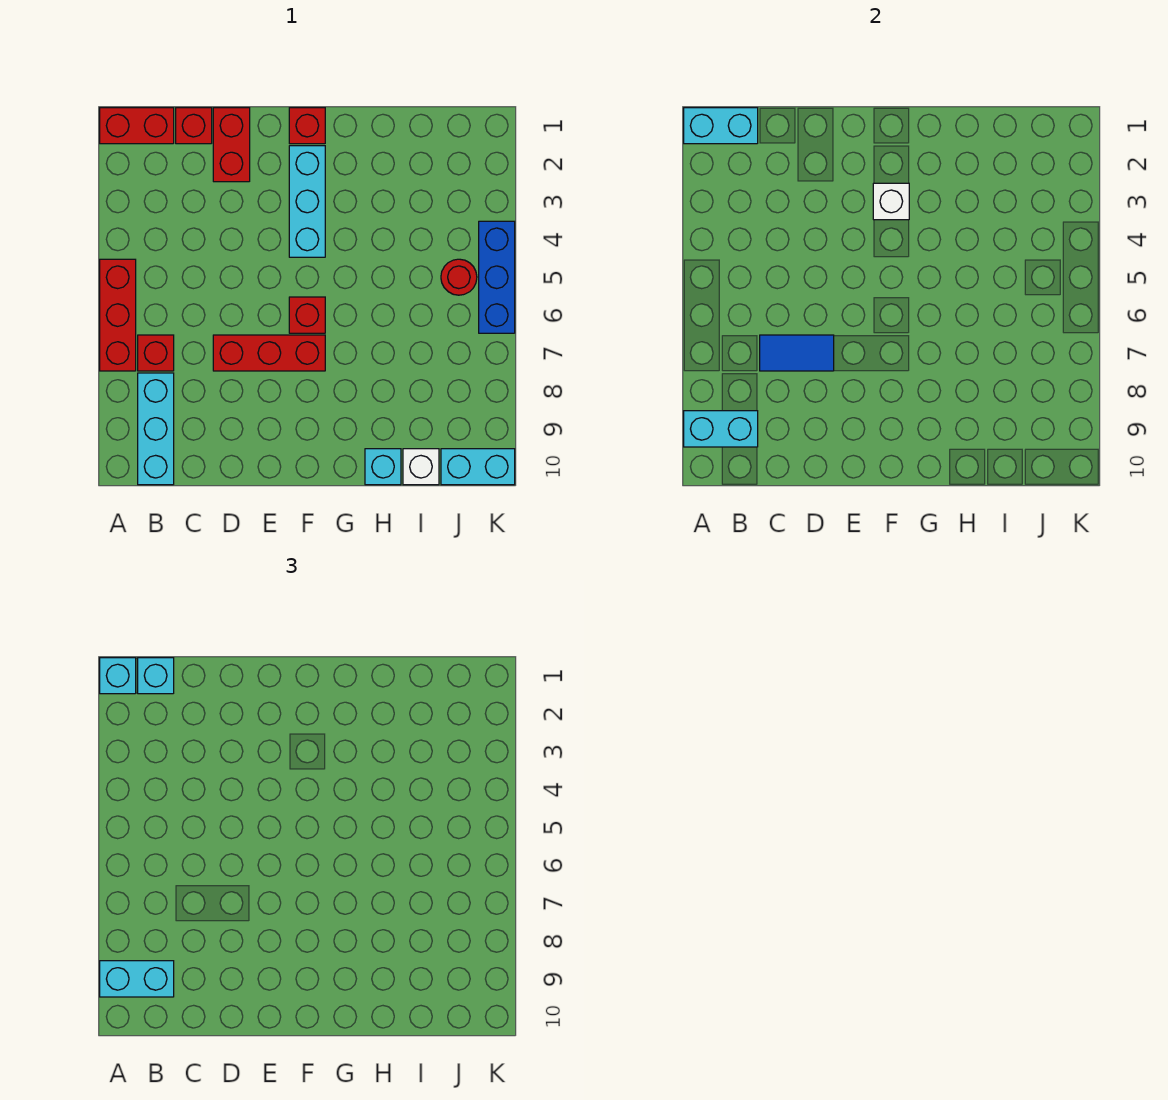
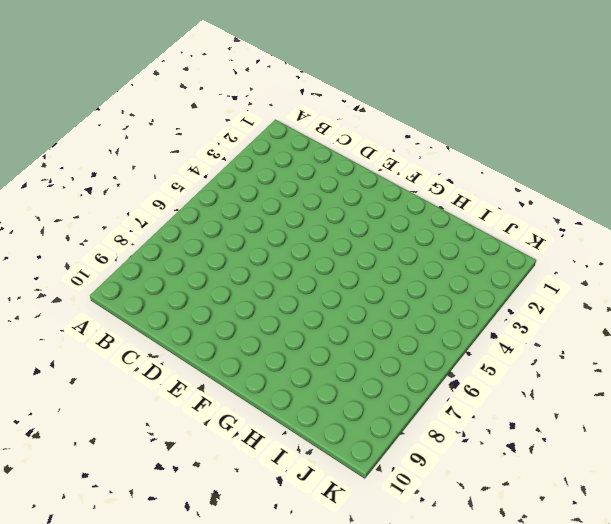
none -> red 1x2 brick [100,108,174,144]
none -> red 1x3 brick [100,259,136,371]
none -> red 1x1 brick [138,335,174,371]

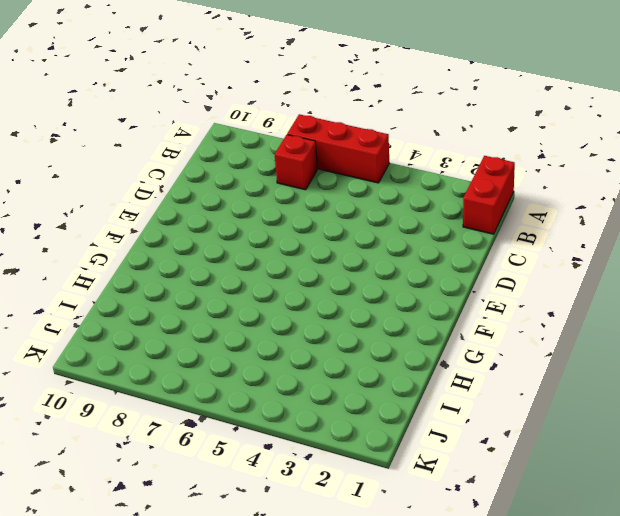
none -> cyan 1x3 brick [138,373,174,485]
none -> red 1x1 brick [176,108,212,144]
none -> red 1x2 brick [213,108,250,182]

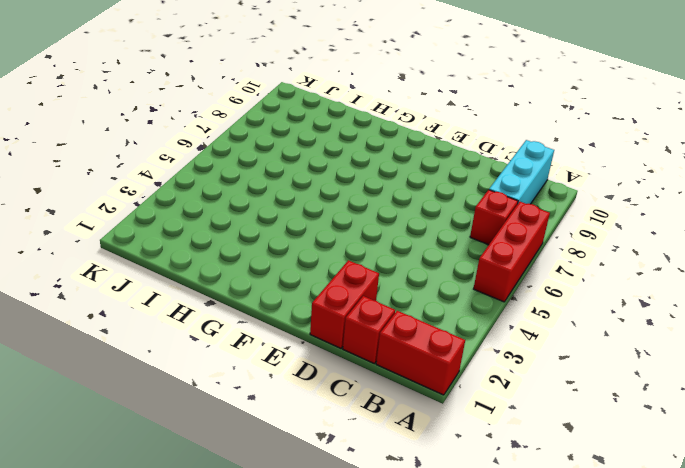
none -> red 1x3 brick [213,335,325,371]
none -> red 1x1 brick [289,108,325,144]
none -> cyan 1x3 brick [289,146,325,257]

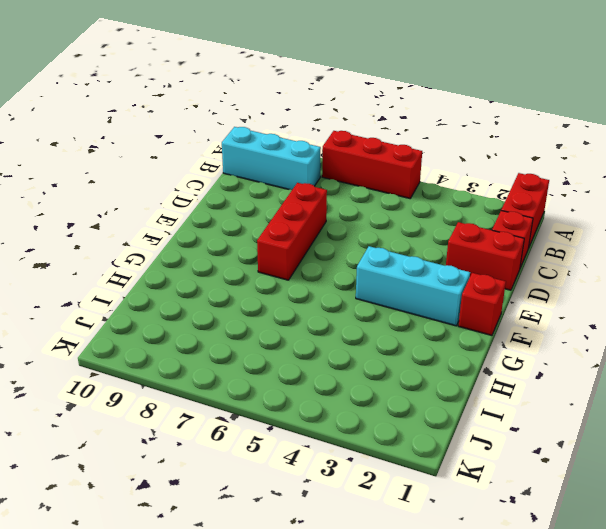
none -> red 1x1 brick [138,335,174,371]
none -> red 1x1 brick [289,297,325,333]
none -> cyan 1x1 brick [365,449,401,485]

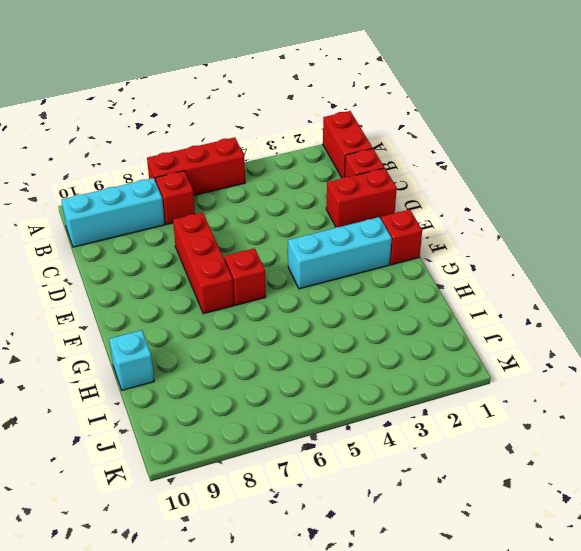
none -> white 1x1 brick [403,449,439,485]
none -> red 1x1 round brick [441,259,477,295]
none -> cyan 1x2 brick [441,449,515,485]

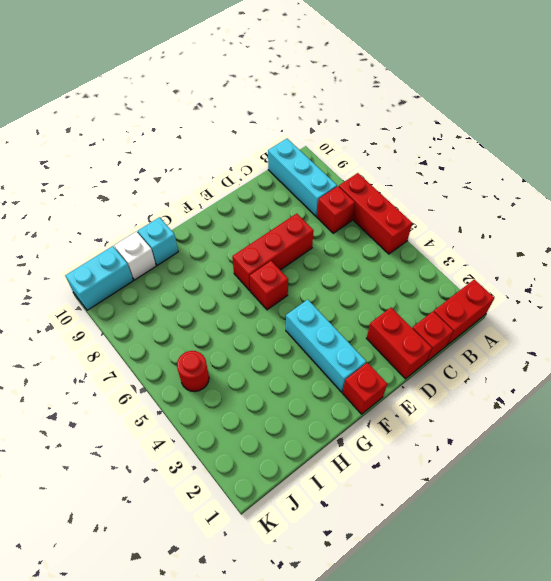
none -> blue 1x3 brick [479,221,515,333]
none -> cyan 1x2 brick [684,108,758,144]
none -> cyan 1x2 brick [684,411,758,447]

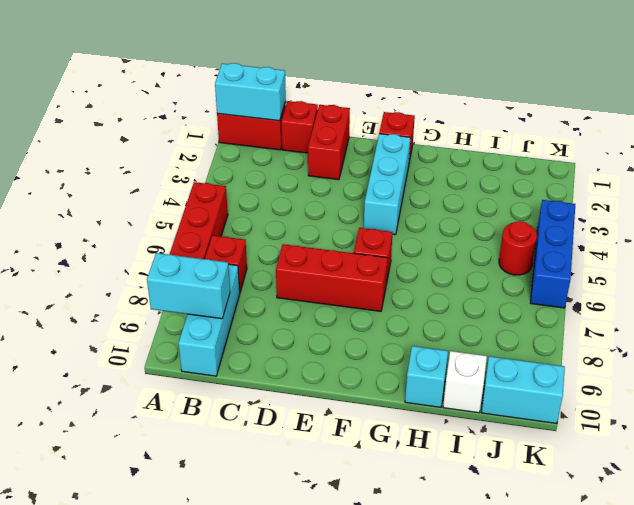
none -> blue 1x2 tile [760,335,834,371]
none -> white 1x1 brick [873,183,909,220]
none -> cyan 1x1 brick [100,658,136,694]

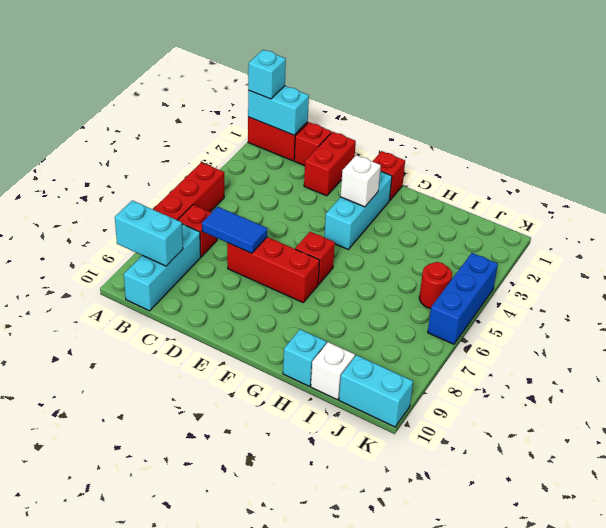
none -> cyan 1x2 brick [100,961,174,997]
none -> cyan 1x1 brick [138,658,174,694]

